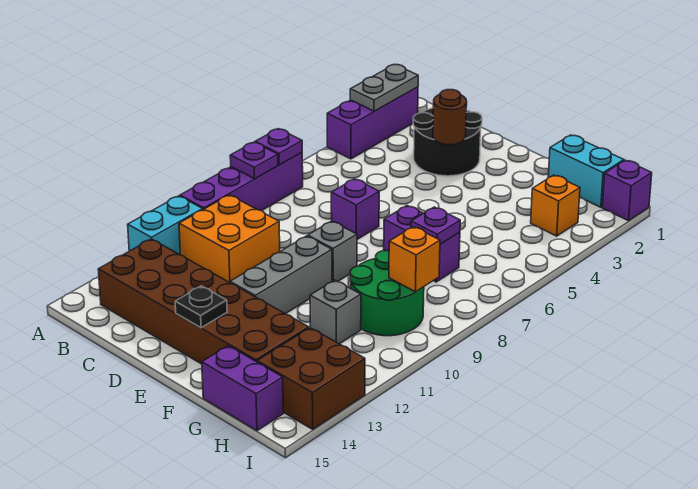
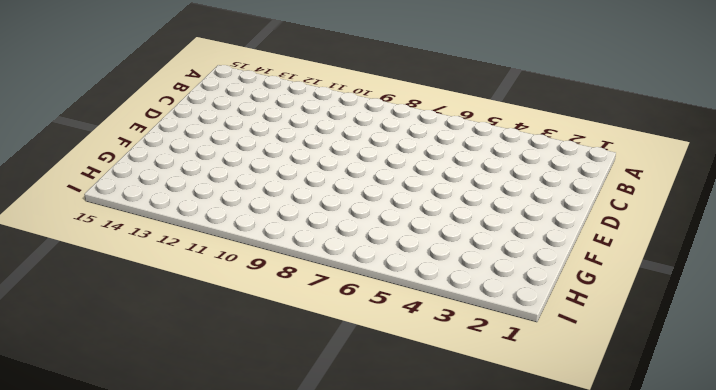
none -> purple 1x3 brick [327,87,418,159]
none -> purple 1x4 brick [180,153,303,211]
none -> cyan 1x2 brick [128,196,203,255]

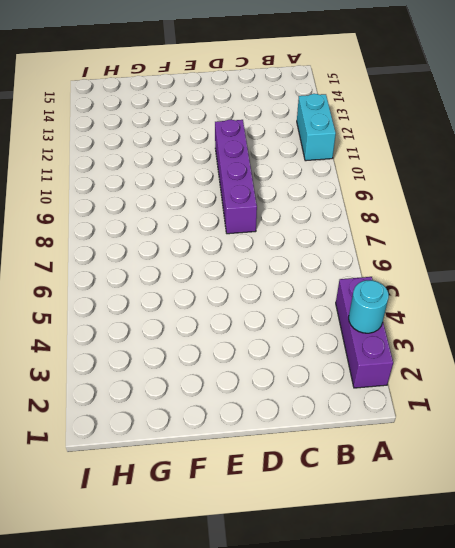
cyan 1x1 round brick [349,280,389,333] -> grey 1x2 plate [350,65,418,111]
purple 1x4 brick [215,120,257,234] -> purple 1x4 brick moved to [180,153,303,211]
none -> orange 2x2 brick [179,195,280,283]
none -> brown 2x6 brick [98,239,309,364]
none -> black 2x2 round brick [413,108,482,176]

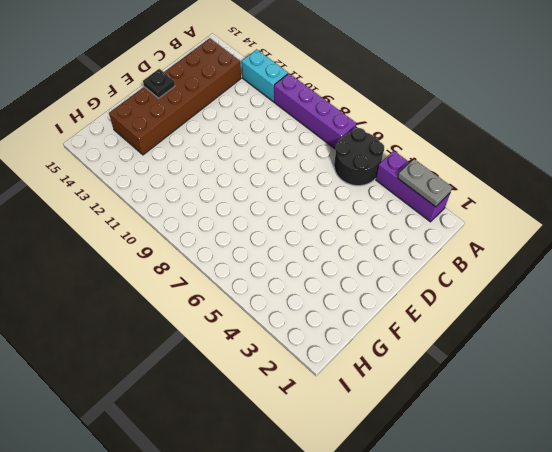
black 2x2 round brick [334,128,384,186] -> black 2x2 round brick moved to [413,108,482,176]
none -> orange 2x2 brick [179,195,280,283]
none -> purple 1x1 brick [331,179,379,239]
none -> grey 1x1 brick [308,221,357,281]

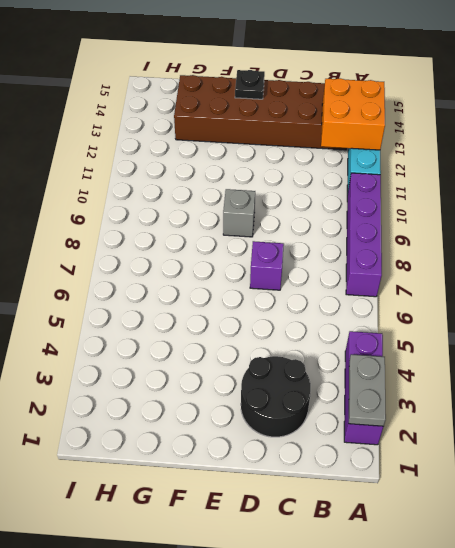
orange 2x2 brick [321,78,385,150] -> orange 2x2 brick moved to [179,195,280,283]
none -> grey 1x3 brick [230,236,332,314]
none -> purple 1x2 brick [384,206,460,282]
none -> cyan 1x2 brick [548,135,624,207]

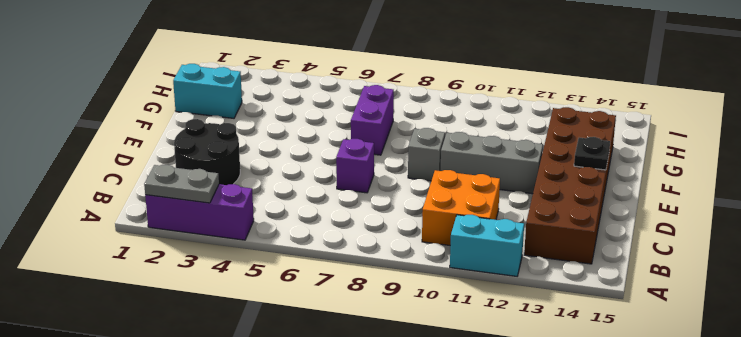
cyan 1x2 brick [173,64,242,118] -> cyan 1x2 brick turned to [548,135,624,207]
none -> purple 1x4 brick [180,153,303,211]
none -> green 2x2 round brick [350,250,424,336]
none -> grey 1x1 brick [310,280,361,344]

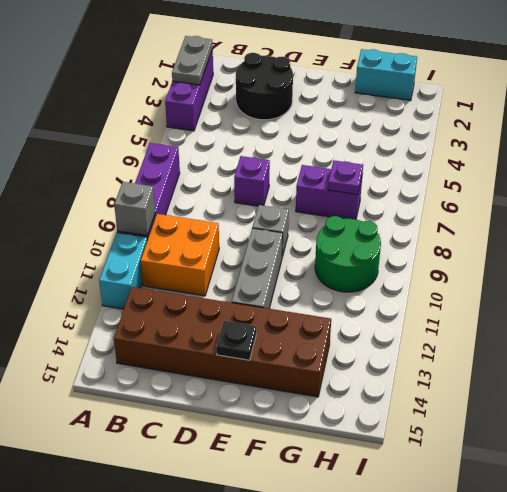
grey 1x1 brick [114,182,155,236] -> grey 1x1 brick moved to [310,280,361,344]
none -> purple 1x2 brick [202,346,283,431]
none -> orange 1x1 brick [531,175,580,236]
none -> brown 2x2 brick [257,328,365,429]

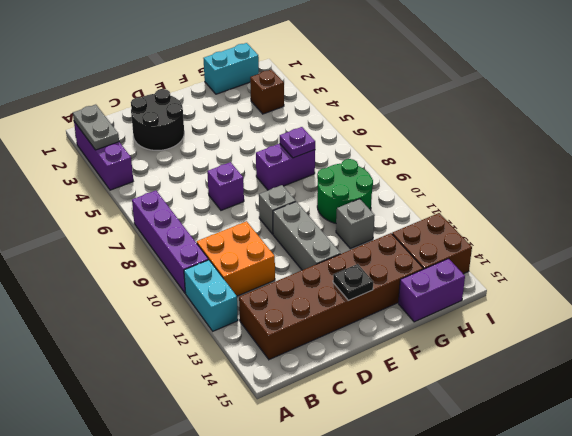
brown 1x1 brick [250,69,284,114] -> orange 1x1 brick [531,175,580,236]
none -> purple 1x1 brick [602,160,652,221]
none -> purple 1x1 plate [255,129,302,165]
none -> purple 1x1 plate [230,142,278,179]

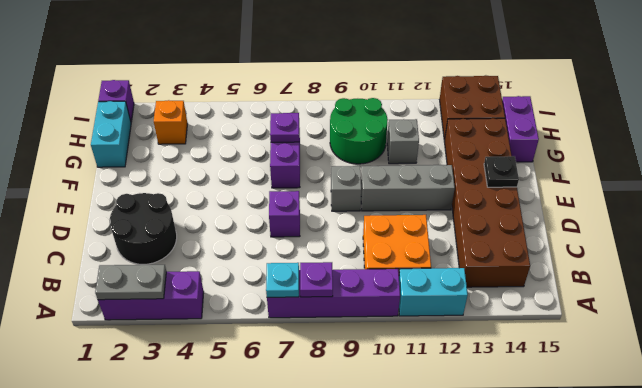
cyan 1x1 plate [266,263,299,297] -> purple 1x1 plate [255,129,302,165]
none -> brown 1x1 round brick [433,90,467,145]
none -> orange 1x1 brick [389,227,440,292]

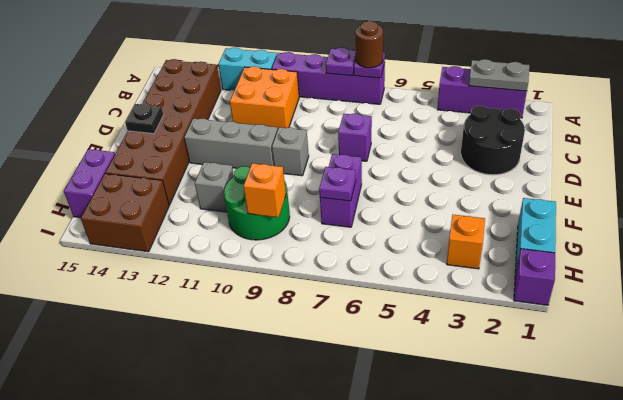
brown 1x1 round brick [356,21,383,68] -> brown 1x1 round brick moved to [433,90,467,145]

